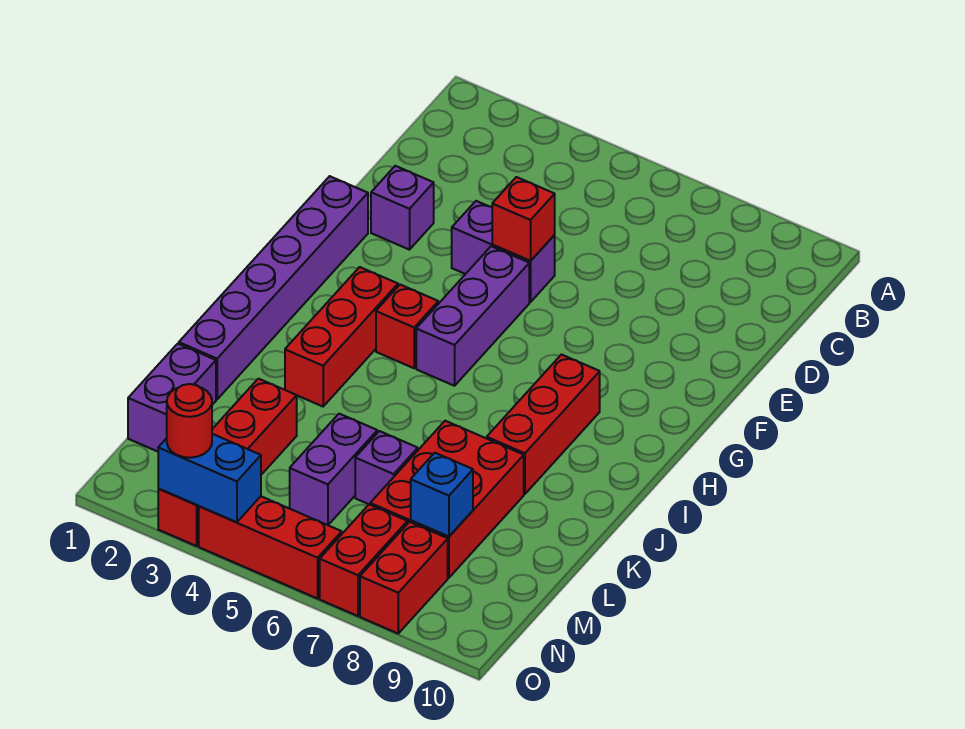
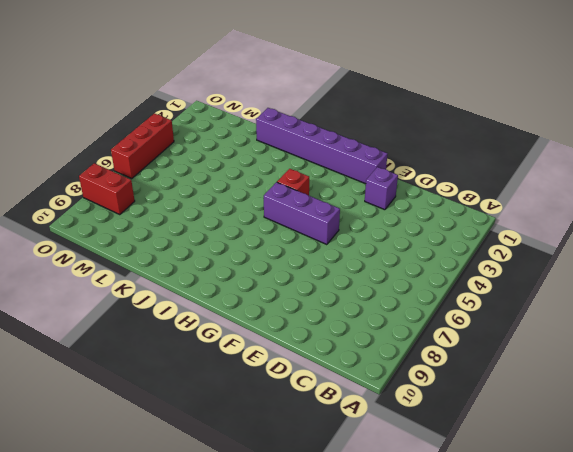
none -> purple 1x2 brick [452,201,555,302]
none -> red 1x3 brick [285,267,398,406]
none -> red 1x3 brick [487,355,600,494]

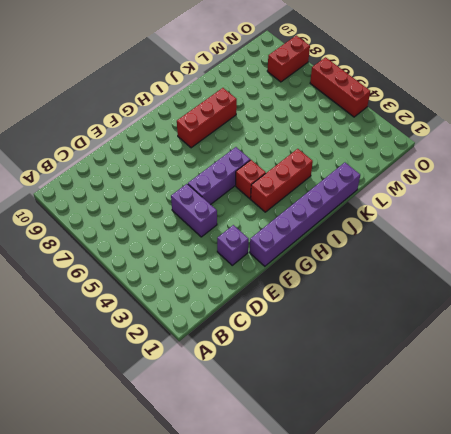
none -> red 2x3 brick [370,421,524,578]
none -> purple 1x2 brick [128,344,216,452]
none -> red 1x4 brick [158,379,297,546]

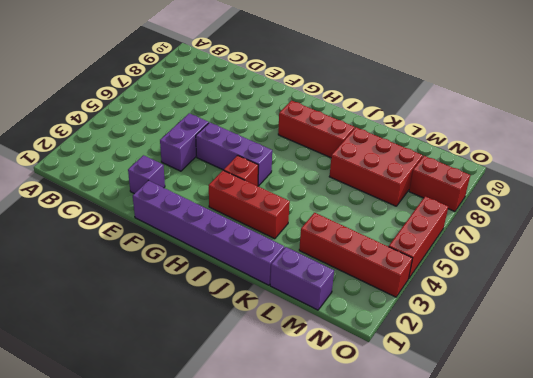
none -> purple 1x2 brick [290,414,377,525]
none -> purple 1x1 brick [355,431,418,504]
none -> red 1x2 brick [320,504,407,616]

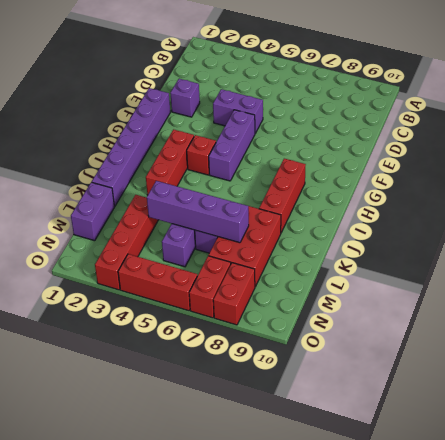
purple 1x4 brick [147,181,249,243] -> none
none -> red 1x1 brick [492,177,555,261]
none -> blue 1x1 brick [411,453,473,536]
none -> blue 1x2 brick [158,434,261,522]

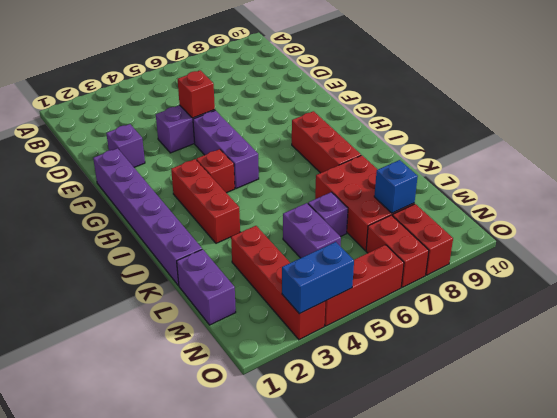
none -> red 1x1 round brick [167,384,212,458]

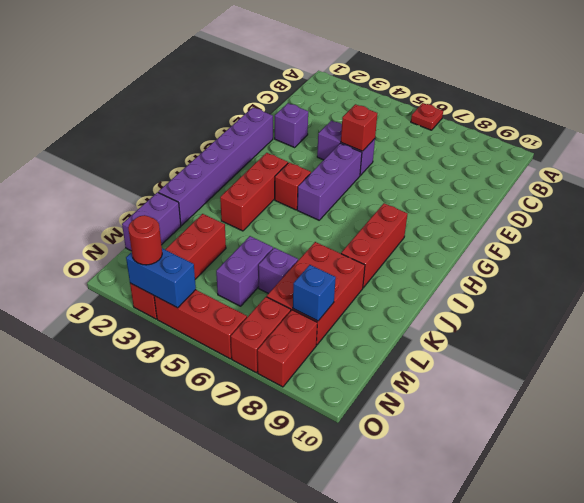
red 1x1 plate [411,103,443,130] -> none

